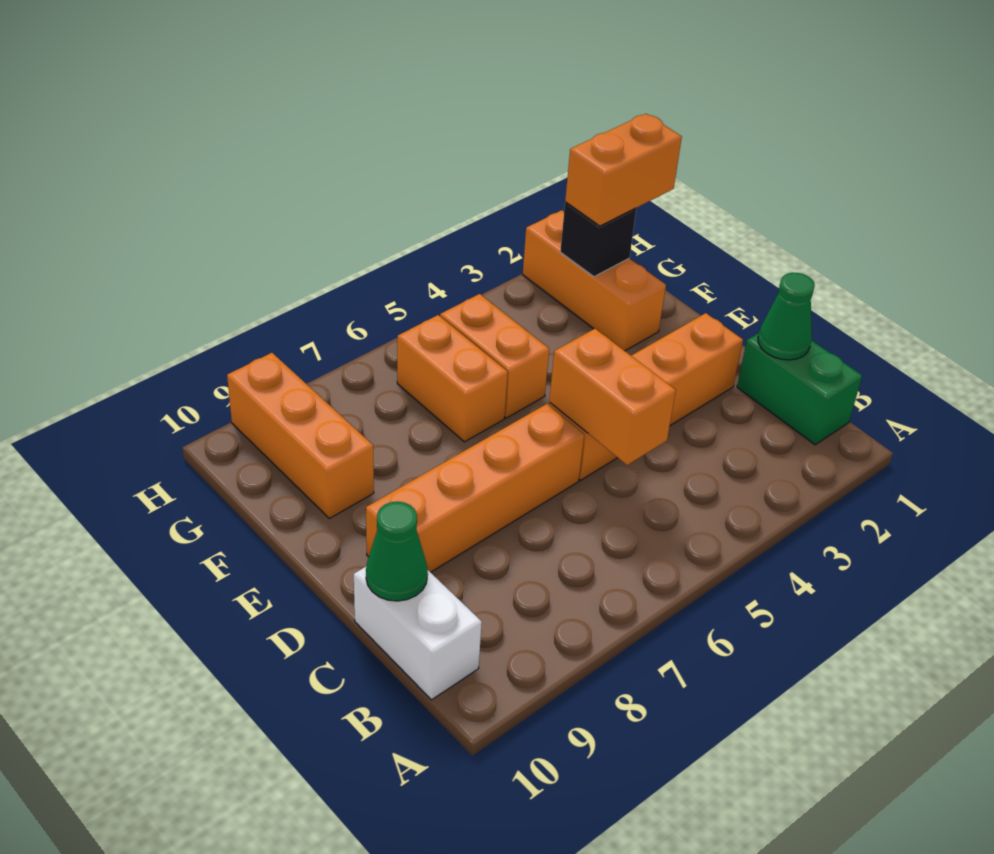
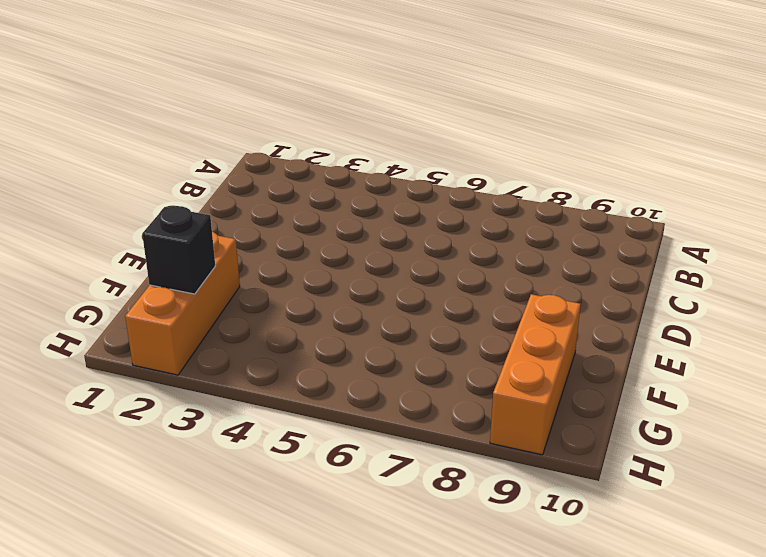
none -> green 1x2 brick [737,333,862,445]
none -> white 1x2 brick [354,567,482,700]
none -> orange 1x4 brick [549,313,743,480]

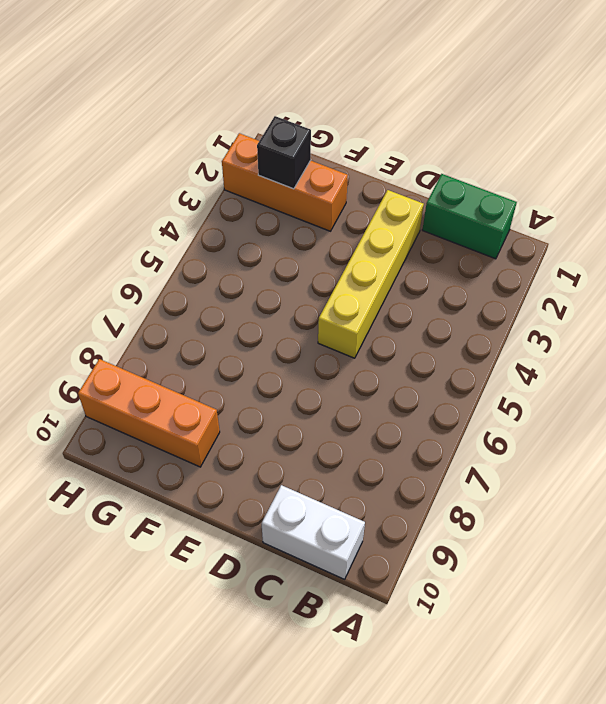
yellow 1x4 brick [318,190,424,358] -> orange 1x4 brick [549,313,743,480]
none -> orange 1x4 brick [366,404,584,572]
none -> orange 1x2 brick [440,294,549,418]
none -> orange 1x2 brick [397,315,508,442]

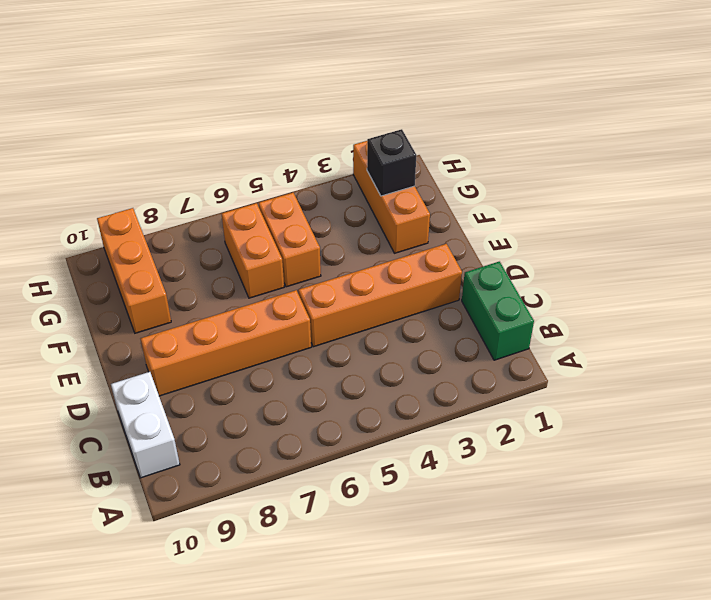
none -> green 1x1 cone [758,273,815,360]
none -> orange 1x2 brick [549,329,676,465]
none -> green 1x1 cone [366,502,428,601]

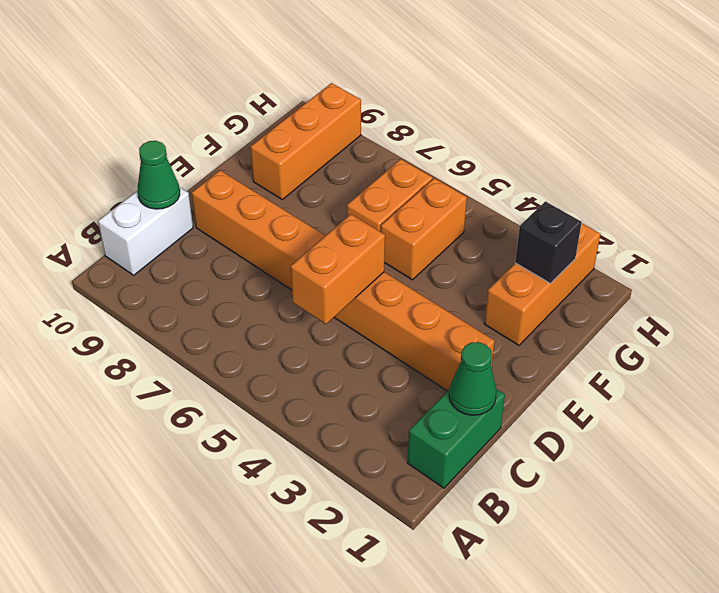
none -> orange 1x2 brick [565,114,682,226]

